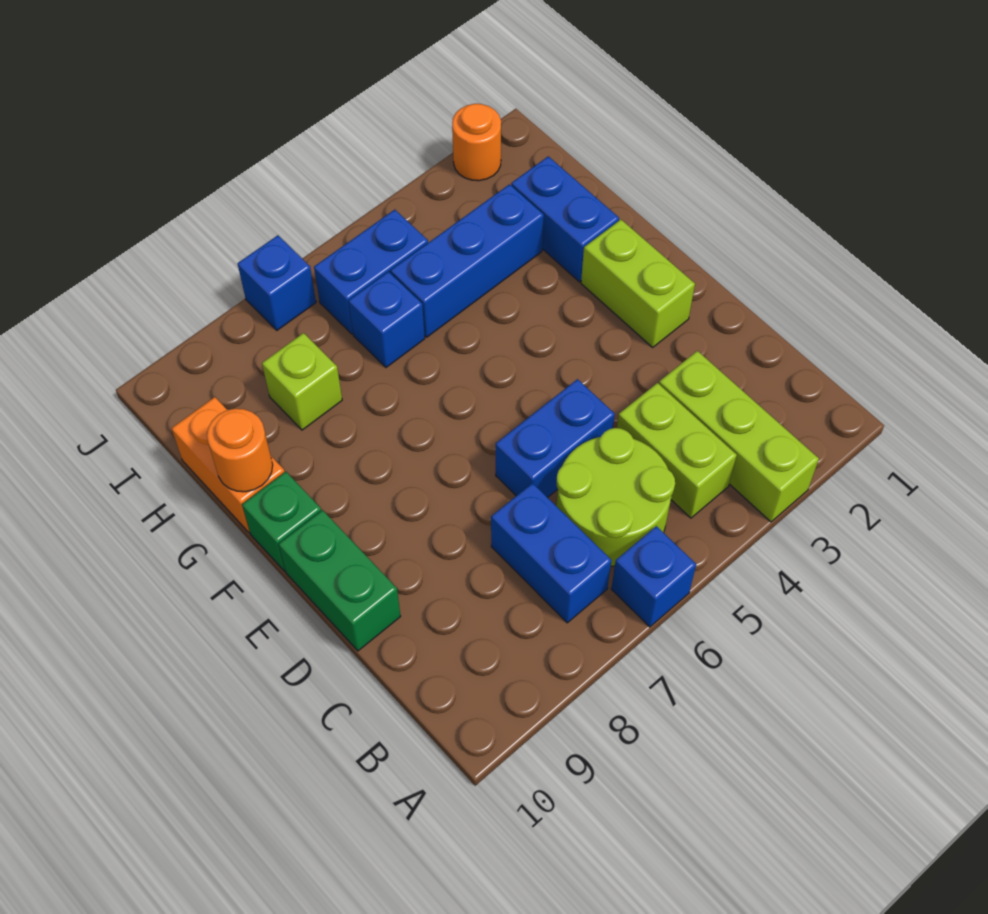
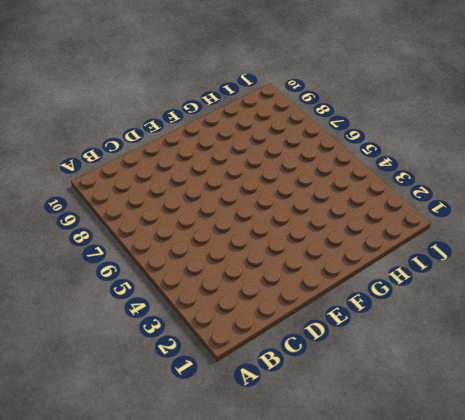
none -> lime 1x3 brick [659,351,819,522]
none -> blue 1x1 brick [611,526,696,627]
none -> lime 1x2 brick [617,383,737,518]

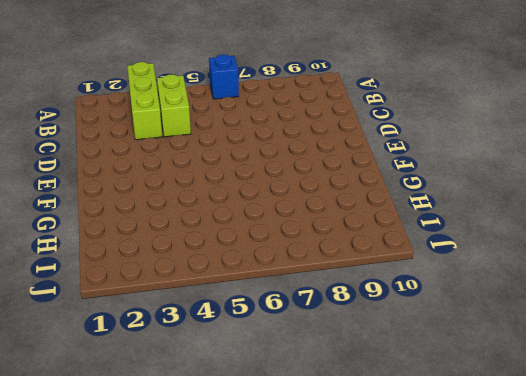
none -> lime 2x2 round brick [557,428,675,566]
none -> blue 1x2 brick [491,483,612,623]
none -> blue 1x2 brick [496,379,615,498]

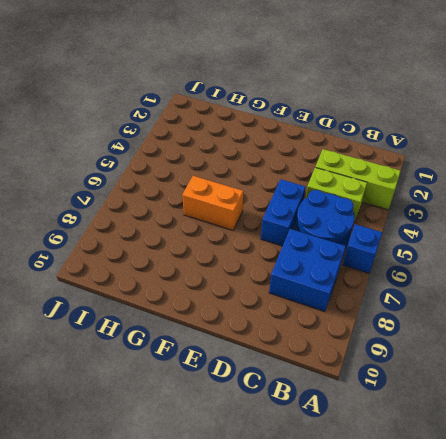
blue 2x2 round brick [295,190,354,248] -> lime 2x2 round brick [557,428,675,566]
blue 2x2 brick [269,229,346,312] -> blue 1x2 brick [491,483,612,623]
orange 1x2 brick [182,176,243,230] -> orange 1x2 brick moved to [172,397,285,533]
none -> green 1x2 brick [279,510,401,651]
none -> lime 1x2 brick [581,220,695,347]
none -> green 1x1 brick [242,472,321,571]

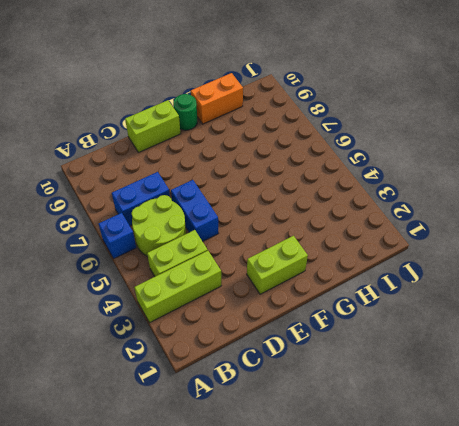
lime 1x2 brick [125,100,181,153] -> green 1x2 brick [279,510,401,651]
green 1x1 round brick [173,94,197,130] -> green 1x1 brick [242,472,321,571]
none -> blue 1x2 brick [511,156,619,282]
none -> blue 1x3 brick [391,184,544,337]
none -> blue 1x1 brick [349,272,425,367]

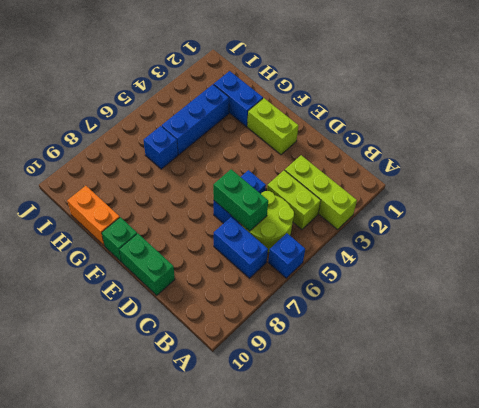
green 1x2 brick [213,169,268,231] -> none
none -> lime 1x1 brick [262,333,342,430]
none -> blue 1x2 brick [314,210,428,334]
none -> orange 1x1 round brick [452,104,501,181]

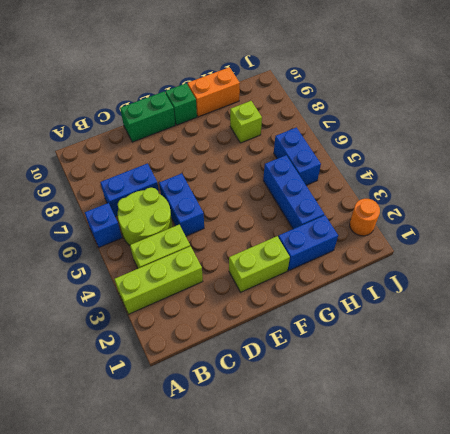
none -> blue 1x1 brick [349,272,425,367]
none -> blue 1x1 brick [238,235,316,330]
none -> orange 1x1 round brick [207,409,273,492]

